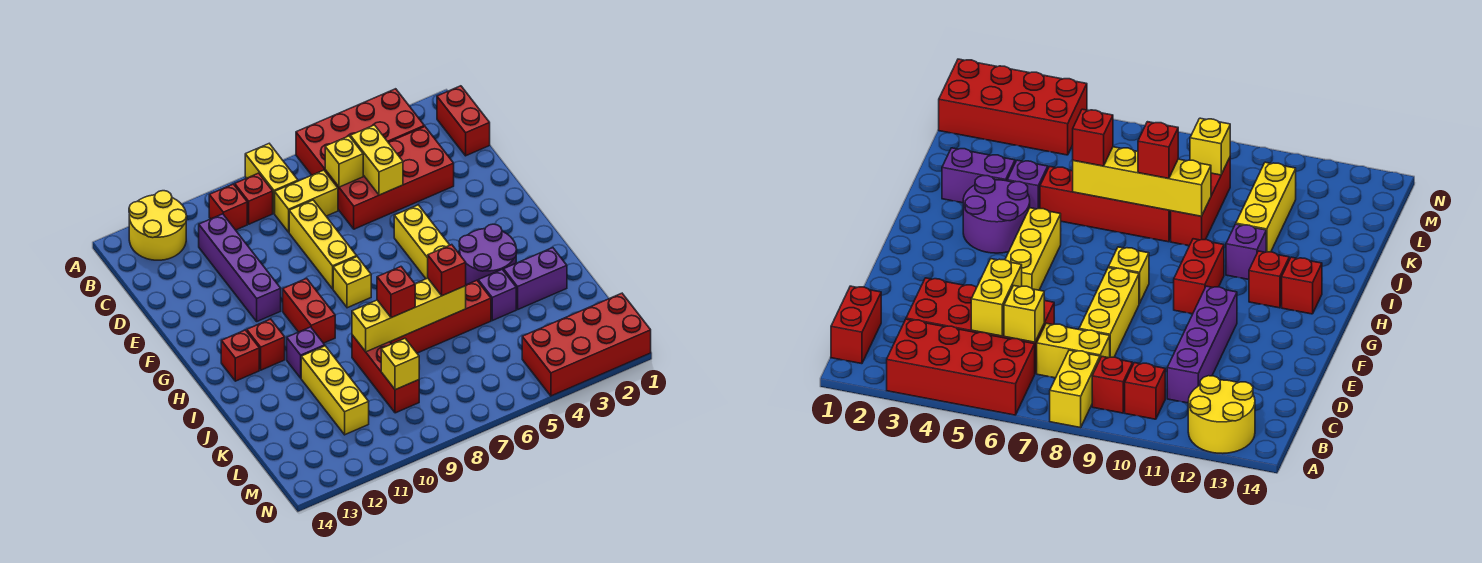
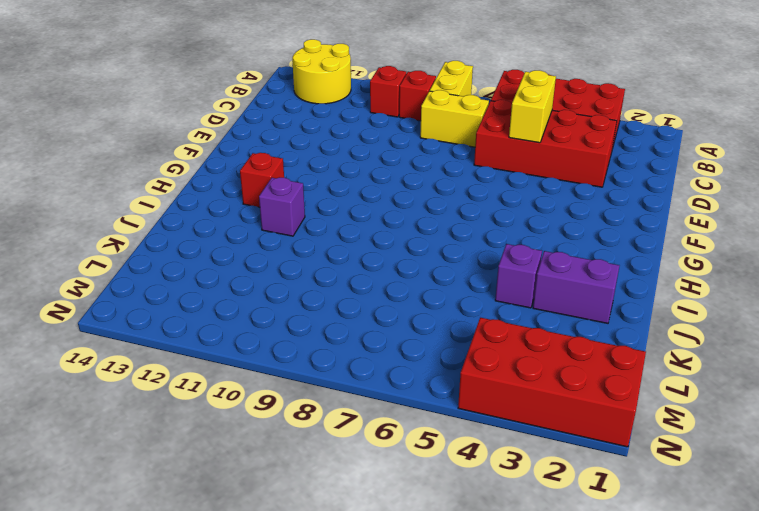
none -> red 1x2 brick [437,86,490,156]
none -> purple 1x4 brick [199,214,281,321]
none -> yellow 1x3 brick [289,200,357,289]

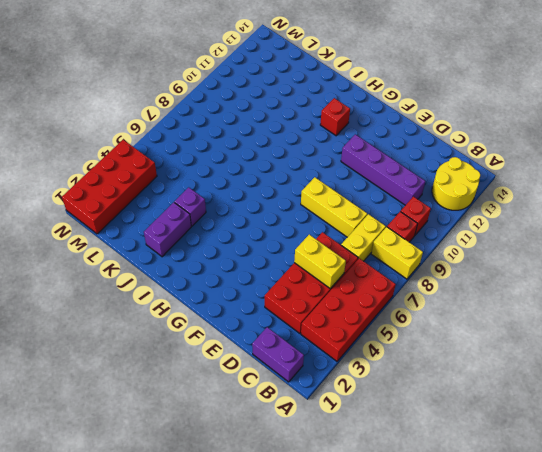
purple 1x2 brick [252,327,304,382] -> red 1x2 brick [437,86,490,156]
none -> yellow 1x3 brick [394,205,449,279]
none -> yellow 1x1 brick [333,257,371,308]
none -> red 1x2 brick [283,278,335,343]

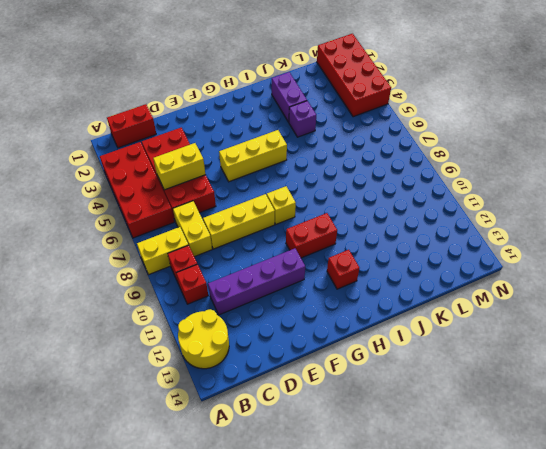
none -> purple 2x2 round brick [459,224,517,285]
none -> red 1x1 brick [221,330,259,381]
none -> purple 1x1 brick [287,327,325,378]

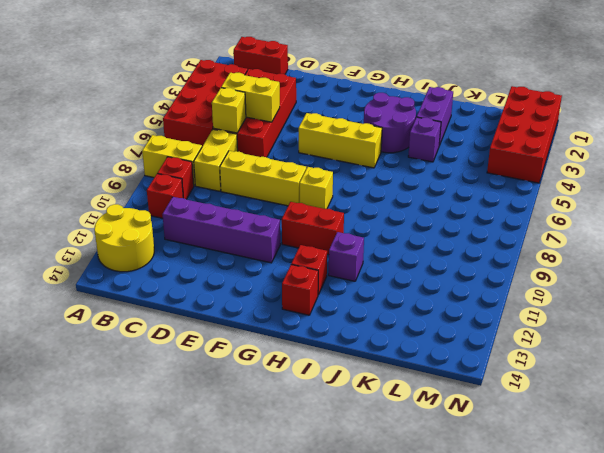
none -> red 1x4 brick [390,280,491,353]
none -> red 1x3 brick [352,335,419,413]
none -> yellow 1x3 brick [301,346,369,435]

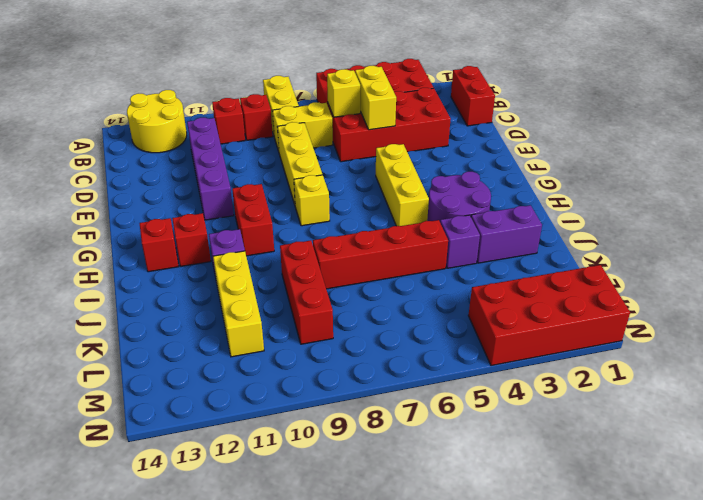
none -> yellow 1x4 brick [352,278,466,352]
none -> yellow 1x1 brick [381,339,419,390]
none -> red 1x1 brick [428,245,466,296]

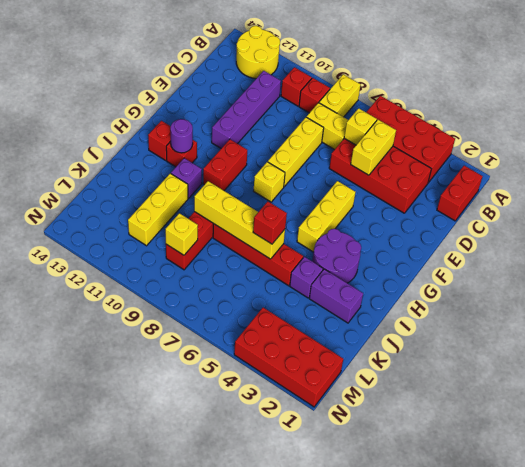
purple 1x1 round brick [170,119,193,153] -> none
none -> red 1x1 brick [377,267,415,318]

